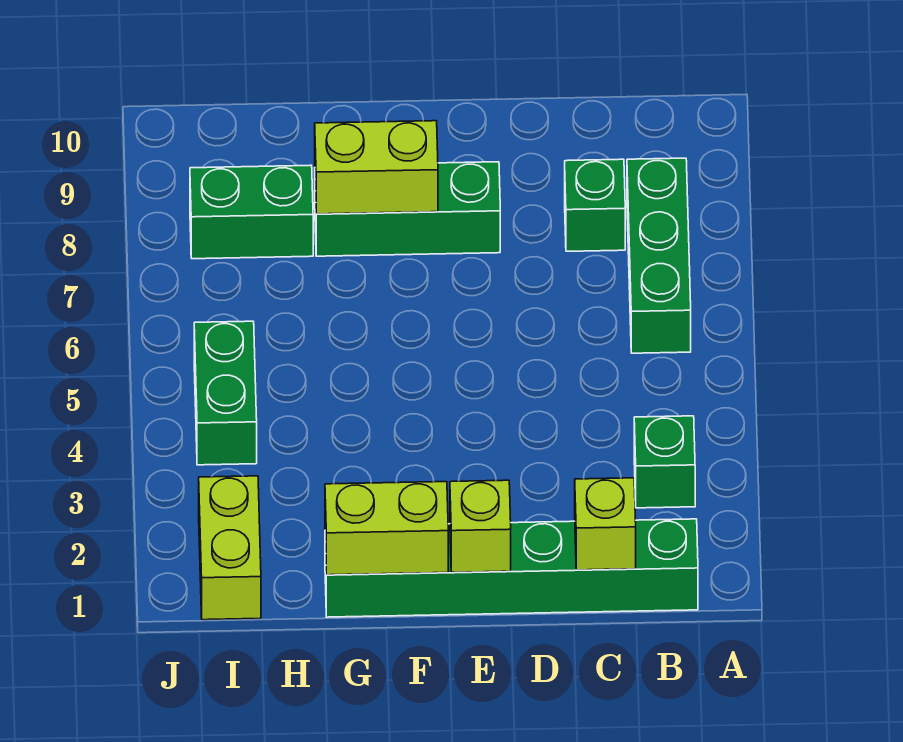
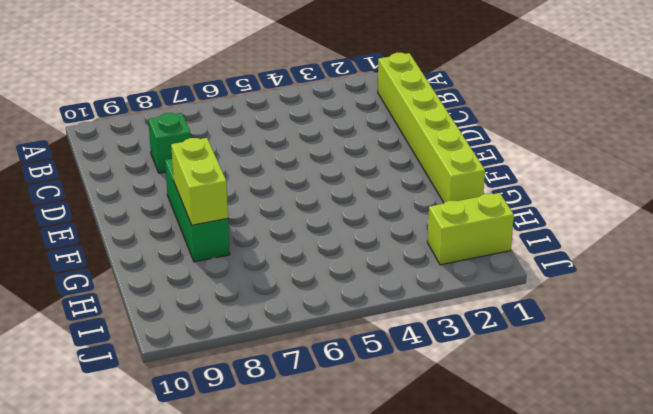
lime 1x6 brick [378,53,485,203] -> green 1x6 brick [325,519,698,617]
none -> green 1x1 brick [634,416,695,508]
none -> green 1x3 brick [627,158,691,353]
none -> green 1x2 brick [190,165,313,259]

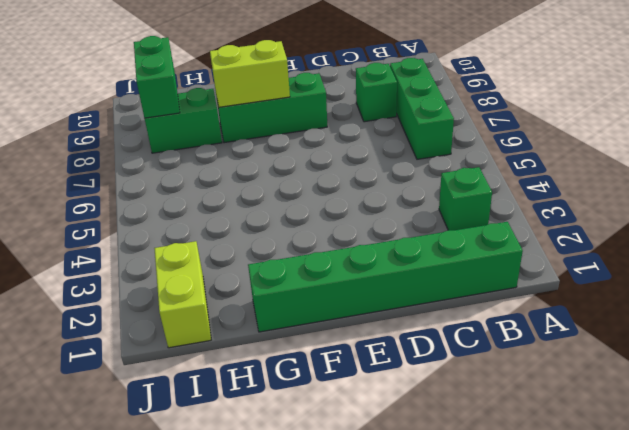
green 1x2 brick [134,36,180,118] -> green 1x2 brick moved to [194,321,257,465]
none -> lime 1x1 brick [575,478,636,570]
none -> lime 1x1 brick [450,480,511,572]
none -> lime 1x2 brick [325,482,448,575]

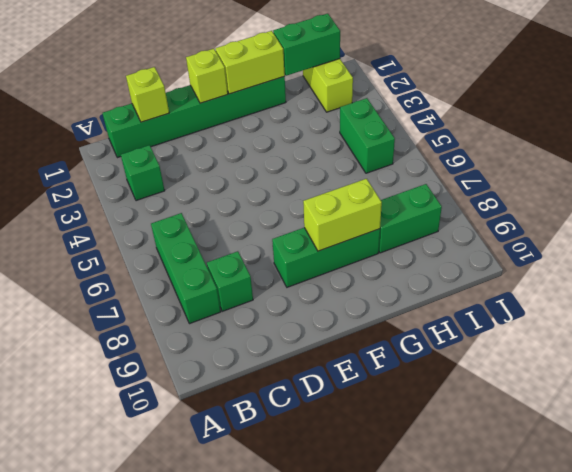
green 1x2 brick [273,14,340,76] -> none

